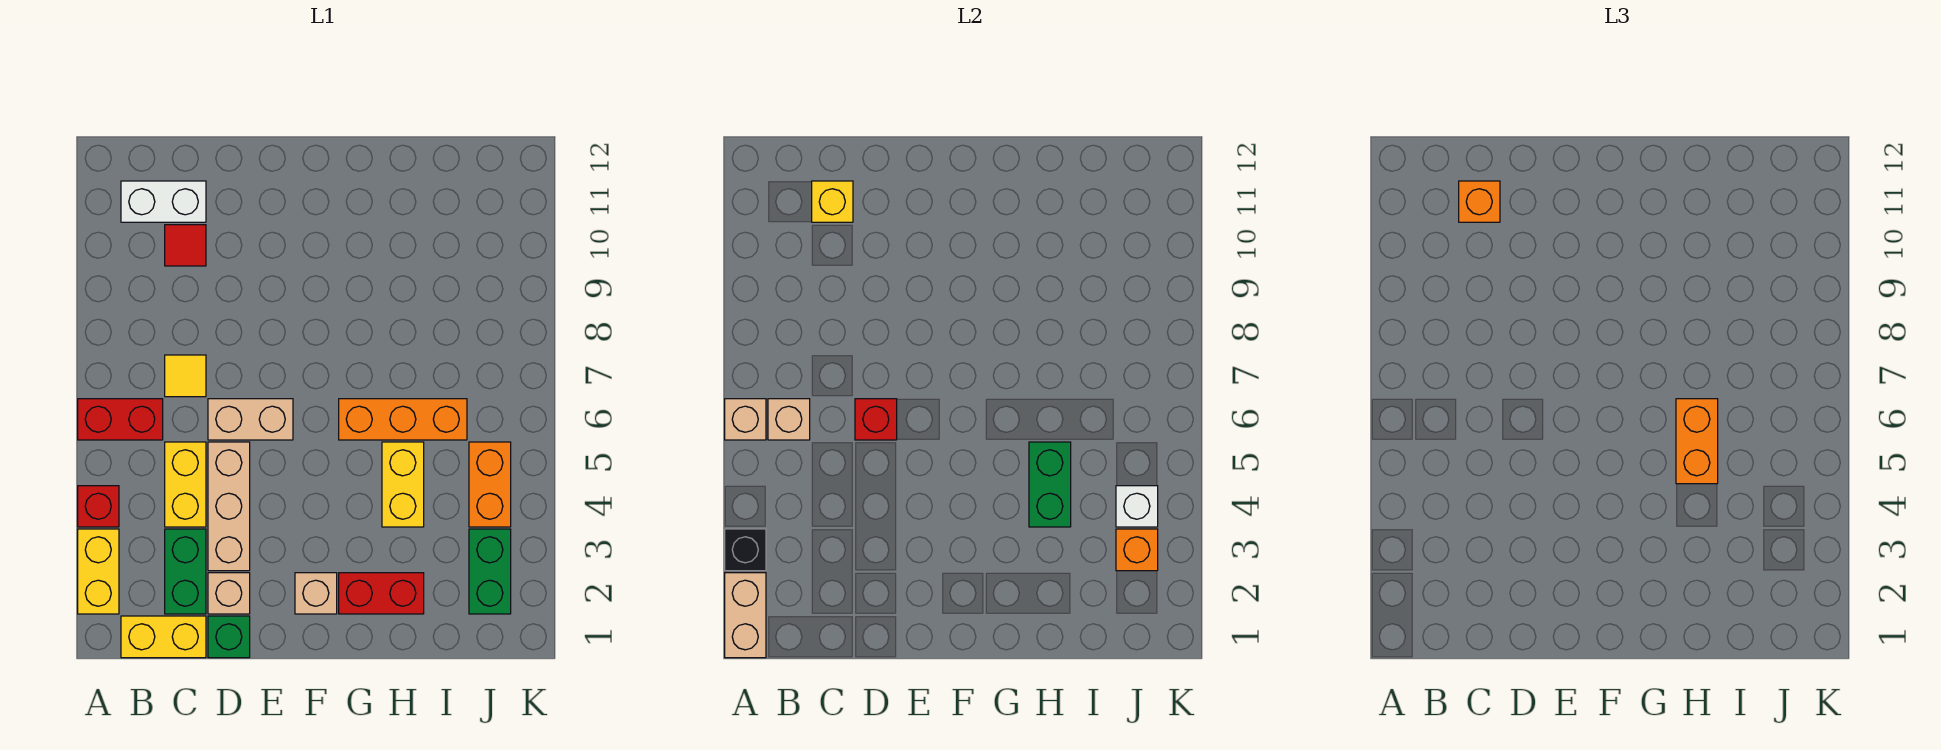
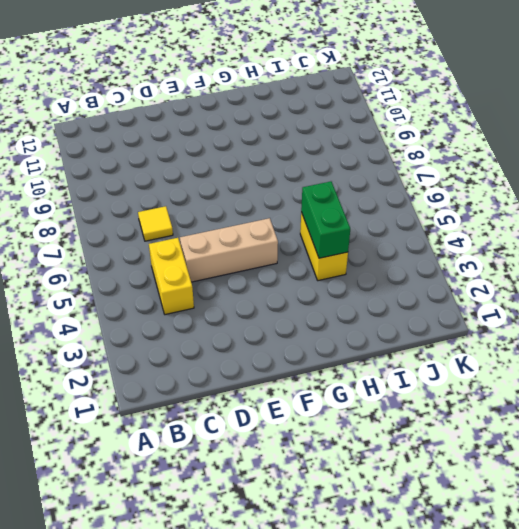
tan 1x3 brick [180,218,278,282] -> tan 1x3 brick turned to [208,442,250,571]
none -> yellow 1x2 brick [78,529,119,614]
none -> red 1x1 brick [78,486,119,527]
none -> red 1x2 brick [78,399,163,440]
none -> yellow 1x2 brick [121,616,206,658]

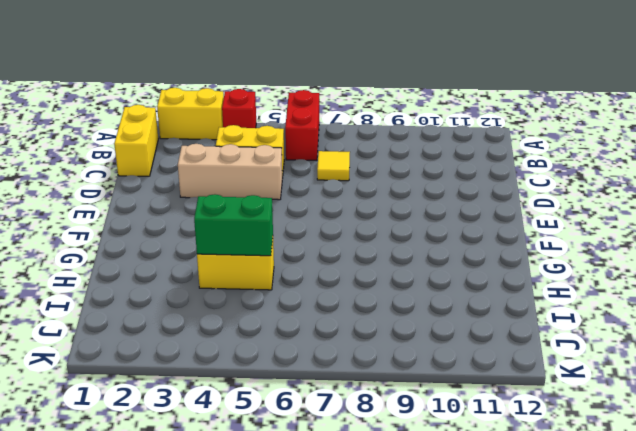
none -> white 1x2 brick [121,181,206,222]
none -> green 1x2 brick [165,529,206,614]
none -> red 1x1 tile [165,225,206,266]
none -> green 1x1 brick [208,616,250,658]

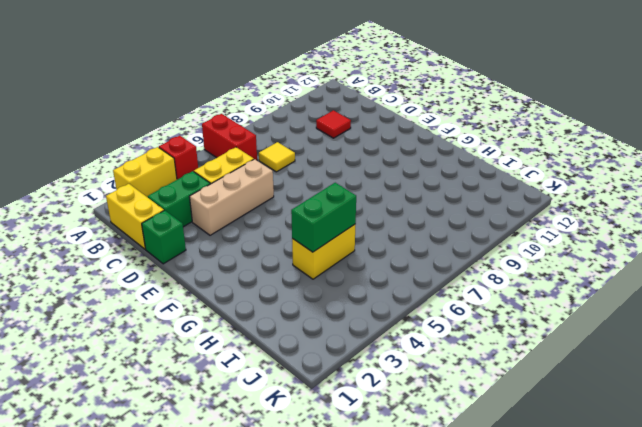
none -> white 1x2 brick [121,181,206,222]
none -> tan 1x1 brick [208,573,250,614]
none -> tan 1x2 brick [208,399,293,440]
none -> tan 1x1 brick [295,573,337,614]

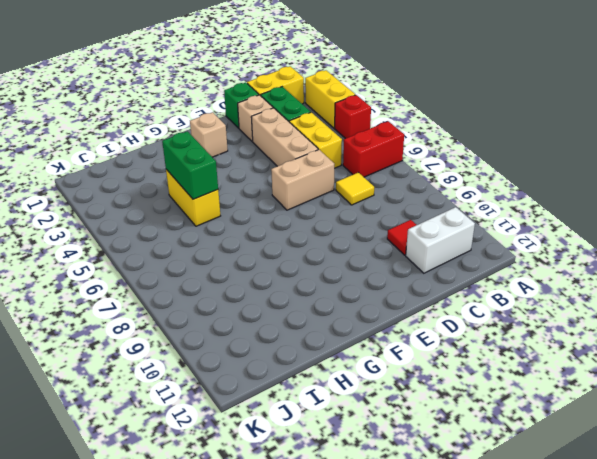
none -> red 1x2 brick [339,573,424,614]
none -> orange 1x3 brick [339,399,467,440]
none -> green 1x2 brick [469,529,511,614]
none -> orange 1x2 brick [469,442,511,527]

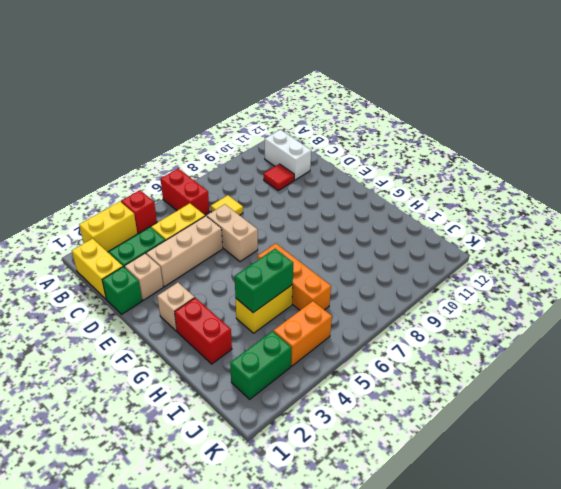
none -> tan 1x2 brick [725,573,766,658]
none -> black 1x1 brick [725,529,766,571]
none -> tan 1x1 brick [725,399,766,440]
none -> tan 1x1 brick [768,399,810,440]

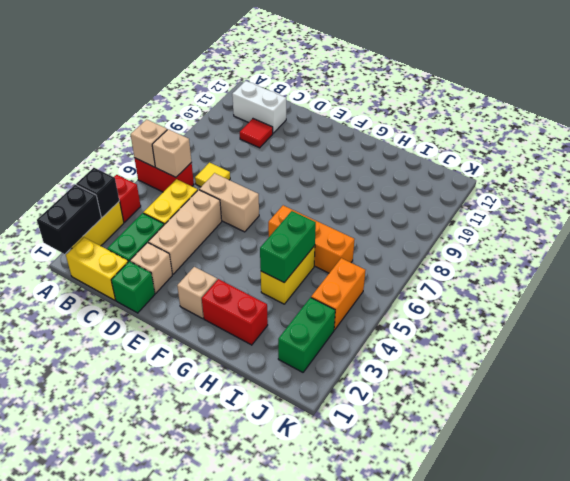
black 1x2 brick [37,185,101,254] -> tan 1x2 brick [725,573,766,658]
none -> yellow 1x1 brick [812,181,853,222]
none -> red 1x1 brick [855,399,897,440]
none -> orange 1x1 brick [1116,529,1158,571]
none -> white 1x1 brick [1116,486,1158,527]

